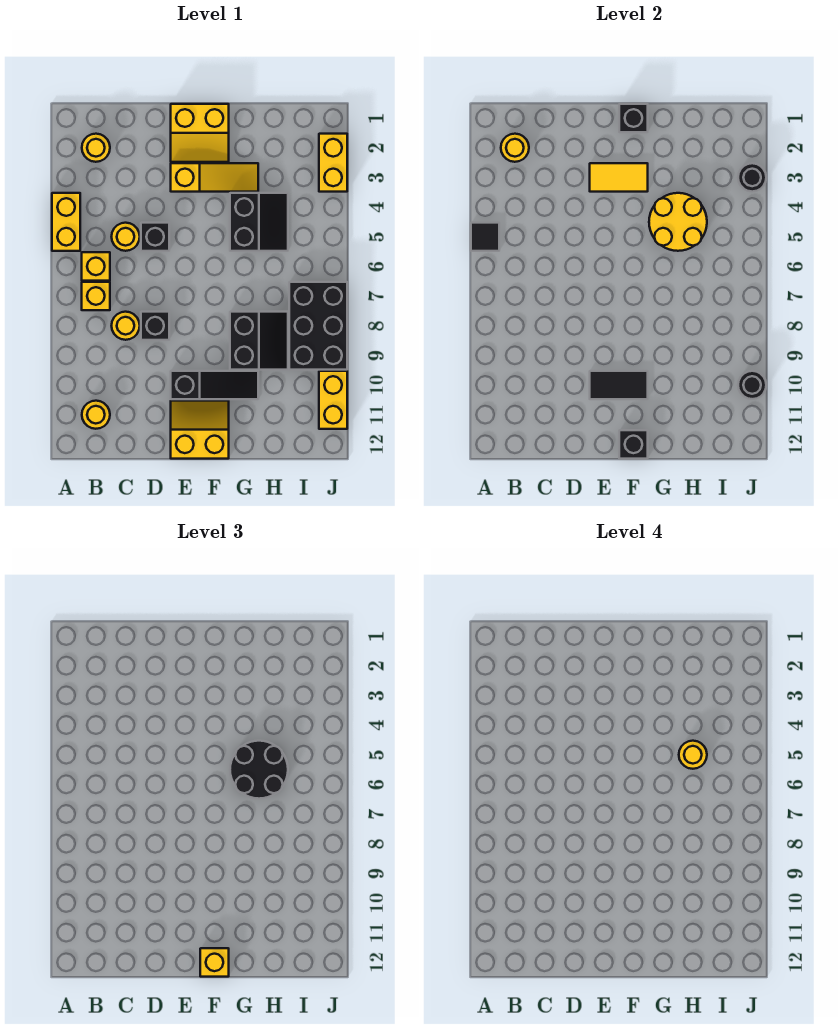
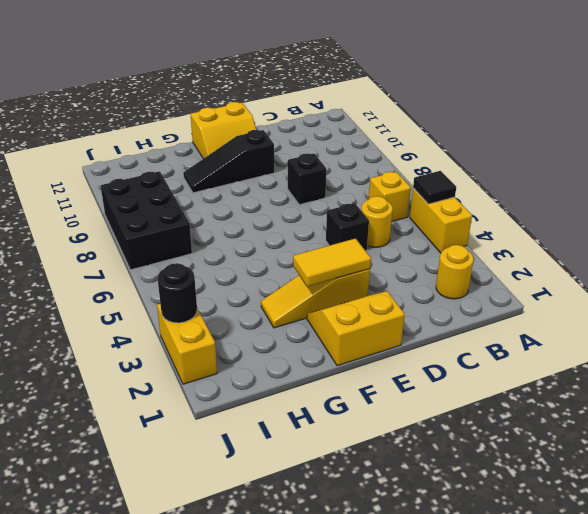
none -> yellow 1x1 brick [82,282,110,310]
none -> yellow 1x1 round brick [82,401,110,429]
none -> yellow 1x1 round brick [112,312,140,340]
none -> black 2x2 slope [230,193,288,251]

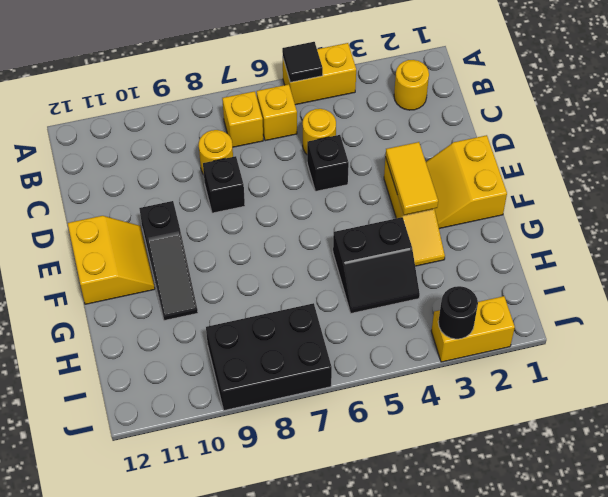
none -> yellow 1x1 round brick [82,401,110,429]
none -> black 2x2 slope [230,312,288,370]
none -> yellow 1x2 brick [319,371,347,429]
none -> yellow 1x1 round brick [501,134,529,162]

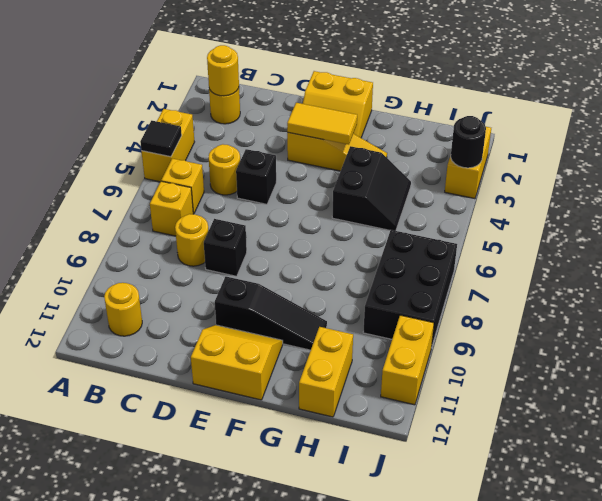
yellow 1x2 brick [299,327,353,417] -> none
none -> black 2x2 slope [230,312,288,370]
none -> black 1x2 tile [590,371,648,399]
none -> black 1x1 brick [619,104,648,132]
none -> black 1x1 brick [619,430,648,459]

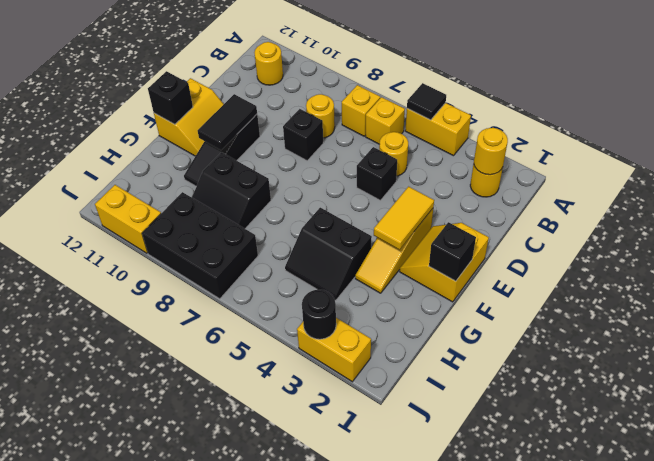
none -> yellow 2x2 round brick [649,193,707,251]
none -> black 1x1 round brick [738,371,766,399]
none -> yellow 1x1 brick [200,948,229,977]
none -> black 2x2 round brick [230,741,288,799]

